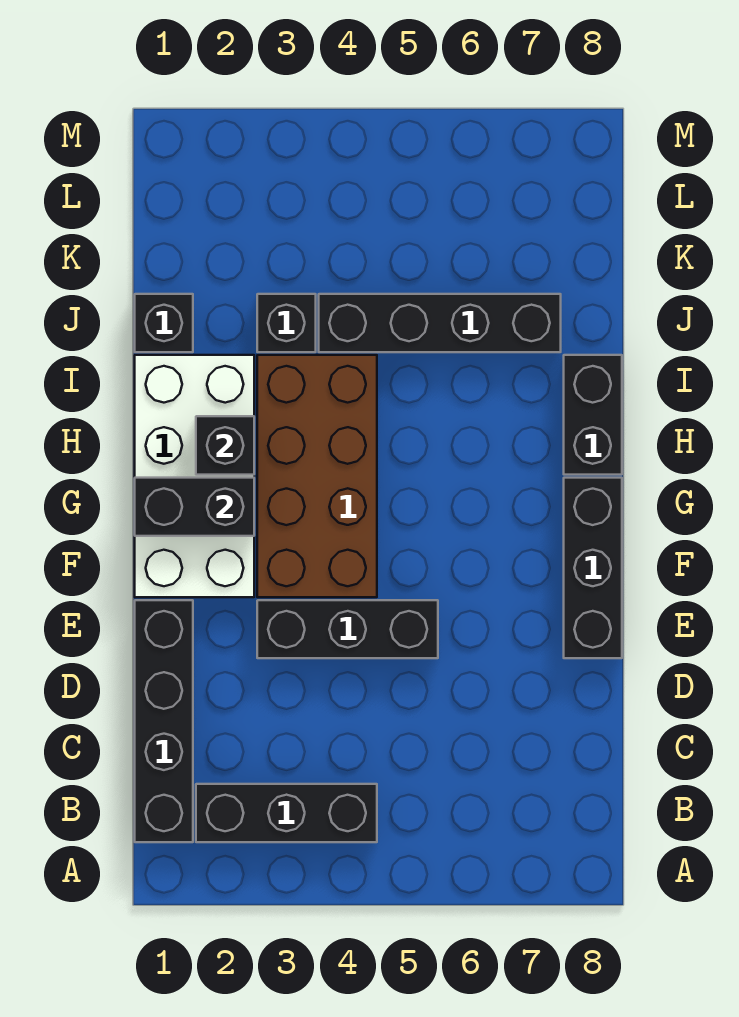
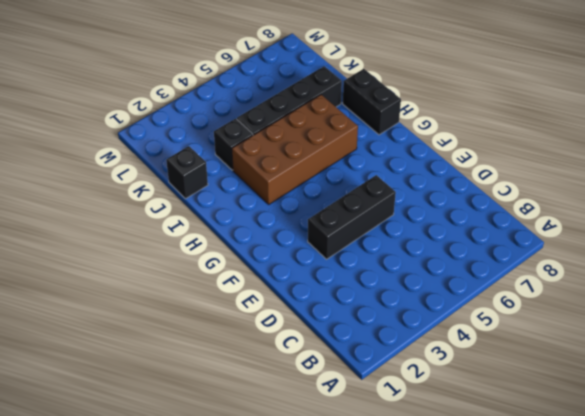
brown 2x4 brick [232,95,358,204] -> brown 2x4 brick turned to [257,355,377,597]
none -> black 1x4 brick [135,600,193,842]
none -> black 1x3 brick [196,784,377,842]
none -> black 1x3 brick [564,478,622,658]

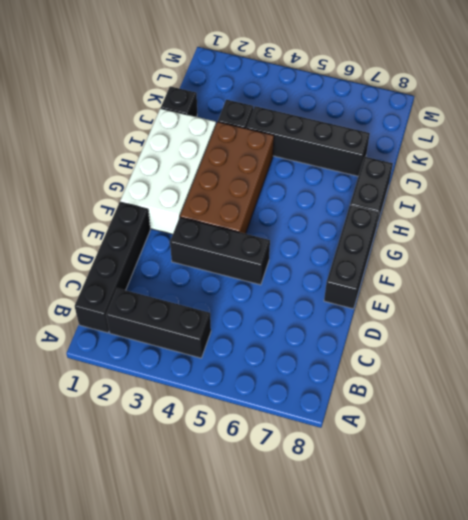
none -> black 1x2 brick [135,478,254,536]
none -> black 1x1 brick [196,416,254,475]

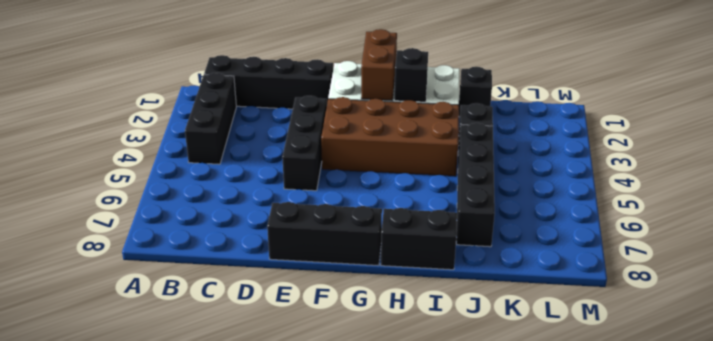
brown 1x2 brick [361,29,397,101] -> black 1x2 brick [135,478,254,536]

